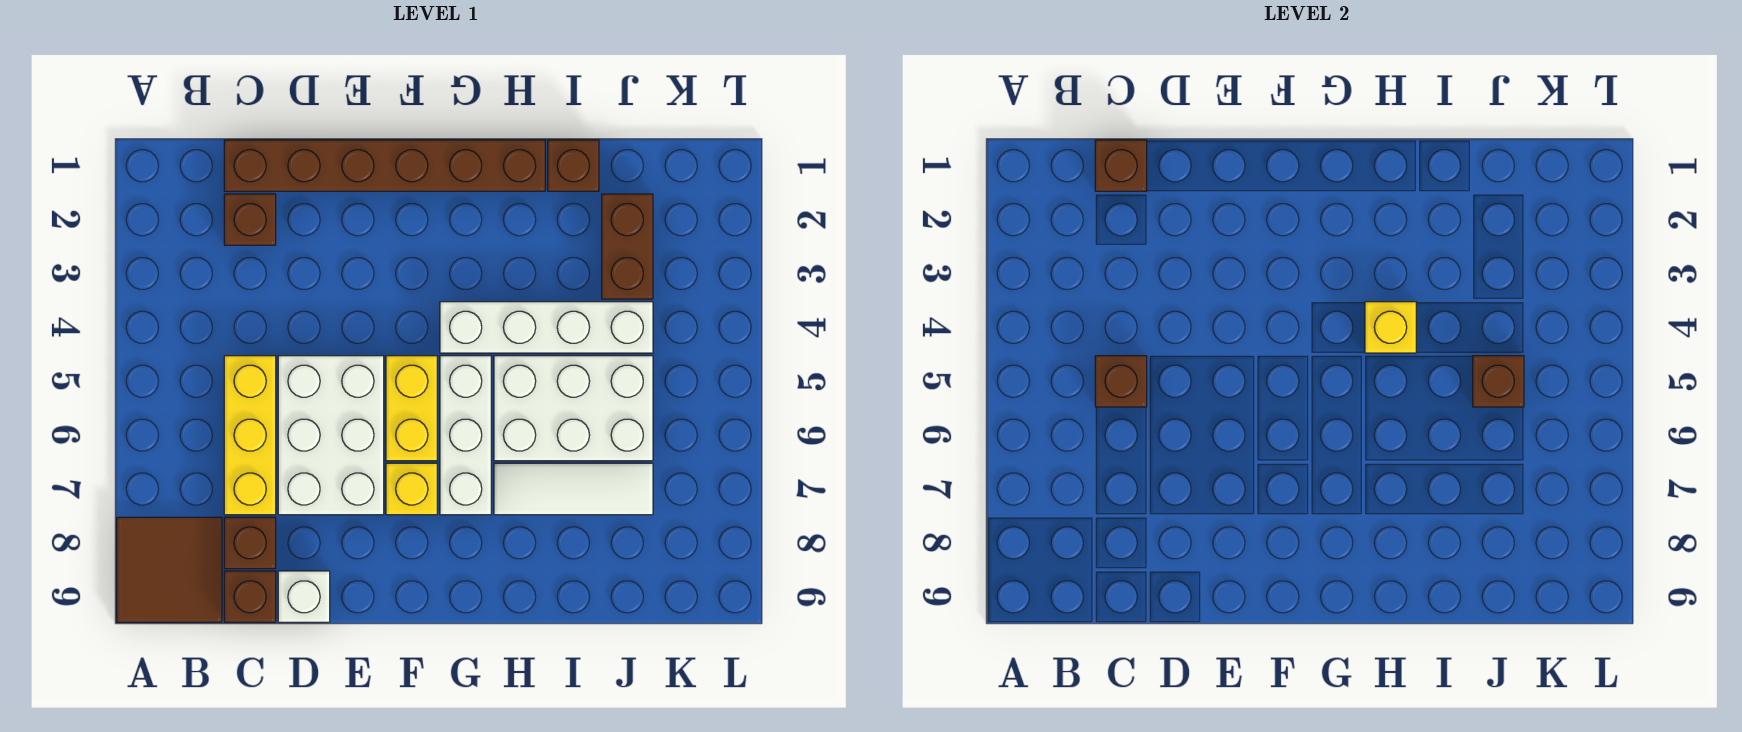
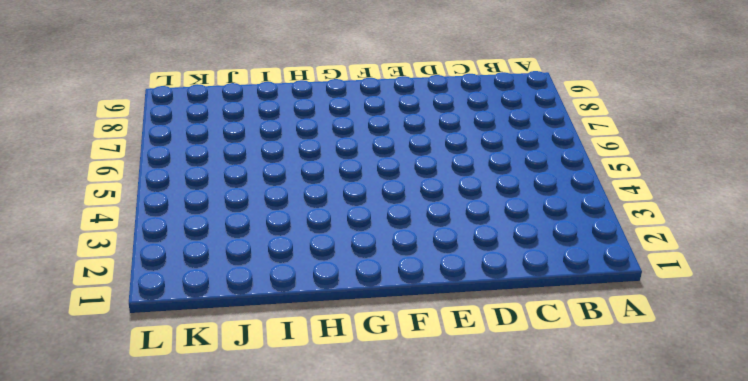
none -> brown 2x2 tile [117,517,222,622]
none -> brown 1x6 brick [224,140,545,191]
none -> brown 1x1 brick [224,194,276,245]

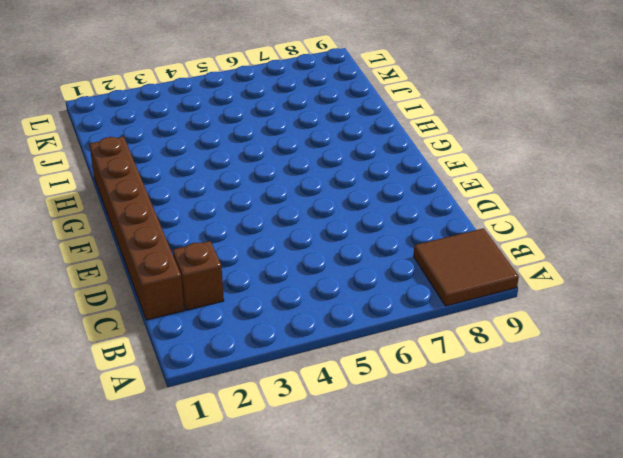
none -> yellow 1x3 brick [224,356,276,515]
none -> brown 1x1 brick [224,517,276,569]
none -> brown 1x1 brick [224,571,276,622]

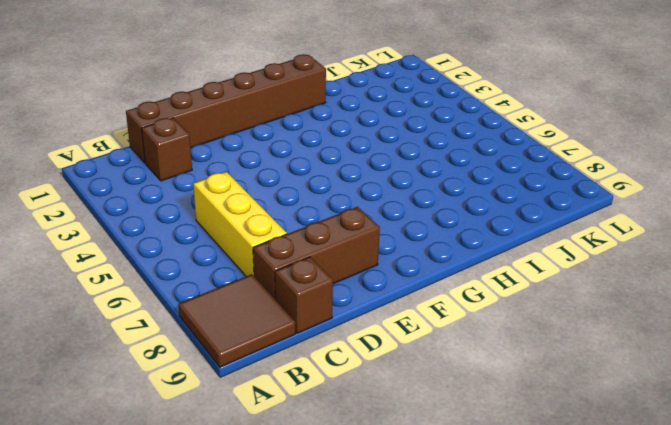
brown 1x3 brick [253,207,380,300] -> brown 1x1 brick [224,517,276,569]
none -> white 2x3 brick [278,356,384,515]
none -> white 1x1 brick [278,571,330,622]
none -> yellow 1x2 brick [386,356,437,461]

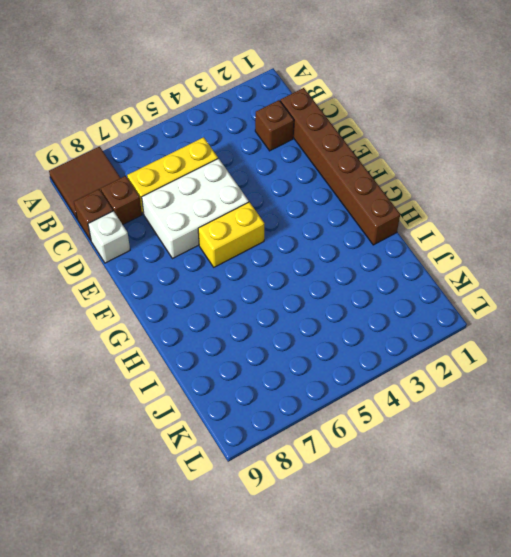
none -> yellow 1x1 brick [386,463,437,515]
none -> white 1x4 brick [440,302,653,353]
none -> white 1x3 brick [440,356,491,515]

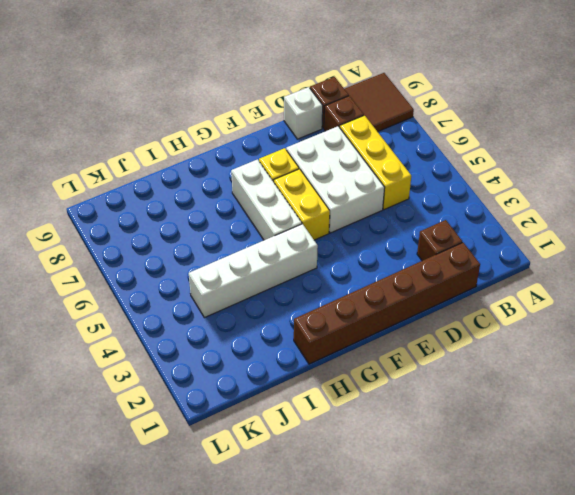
none -> white 2x3 brick [494,356,653,461]
none -> white 1x3 tile [494,463,653,515]
none -> brown 1x1 brick [548,140,599,191]

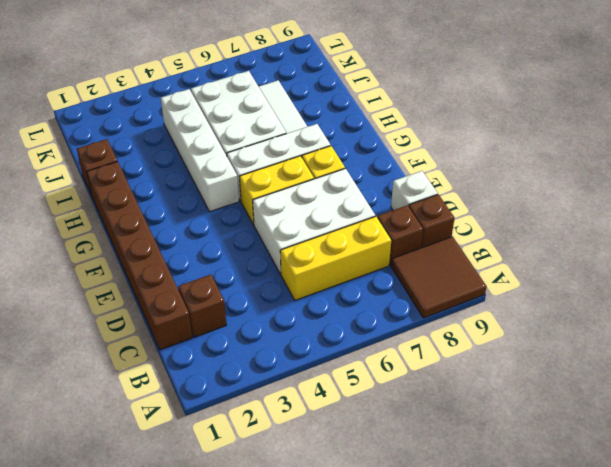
none -> brown 1x2 brick [602,194,653,299]
none -> brown 1x1 brick [1095,140,1147,191]
none -> brown 1x1 brick [1095,356,1147,407]

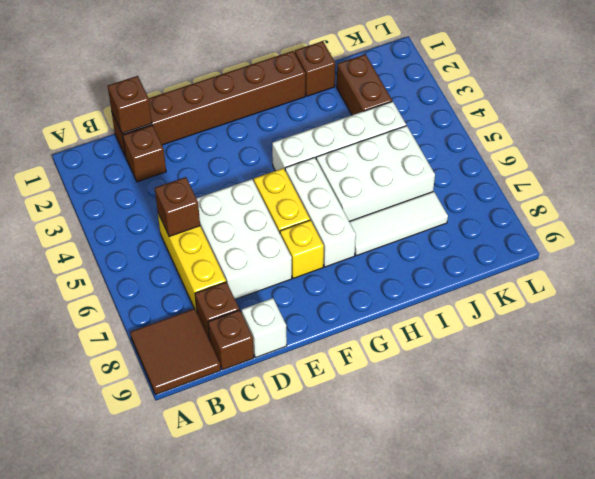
none -> yellow 1x1 brick [1365,302,1416,353]
none -> brown 1x1 brick [1473,356,1524,407]

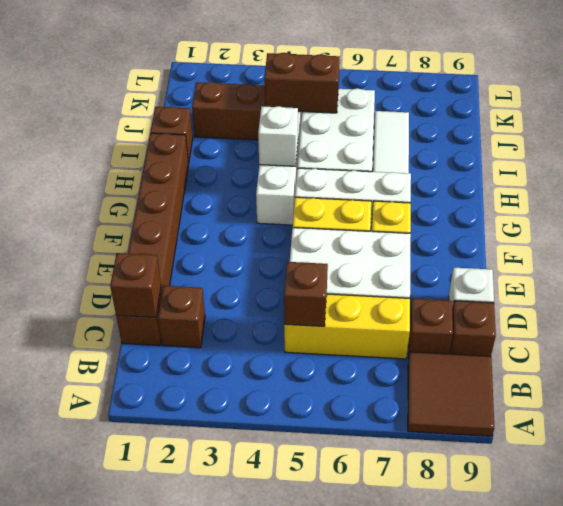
white 1x1 brick [258,106,298,166] -> yellow 1x1 brick [1365,302,1416,353]
brown 1x2 brick [264,53,340,113] -> brown 1x1 brick [1473,356,1524,407]

